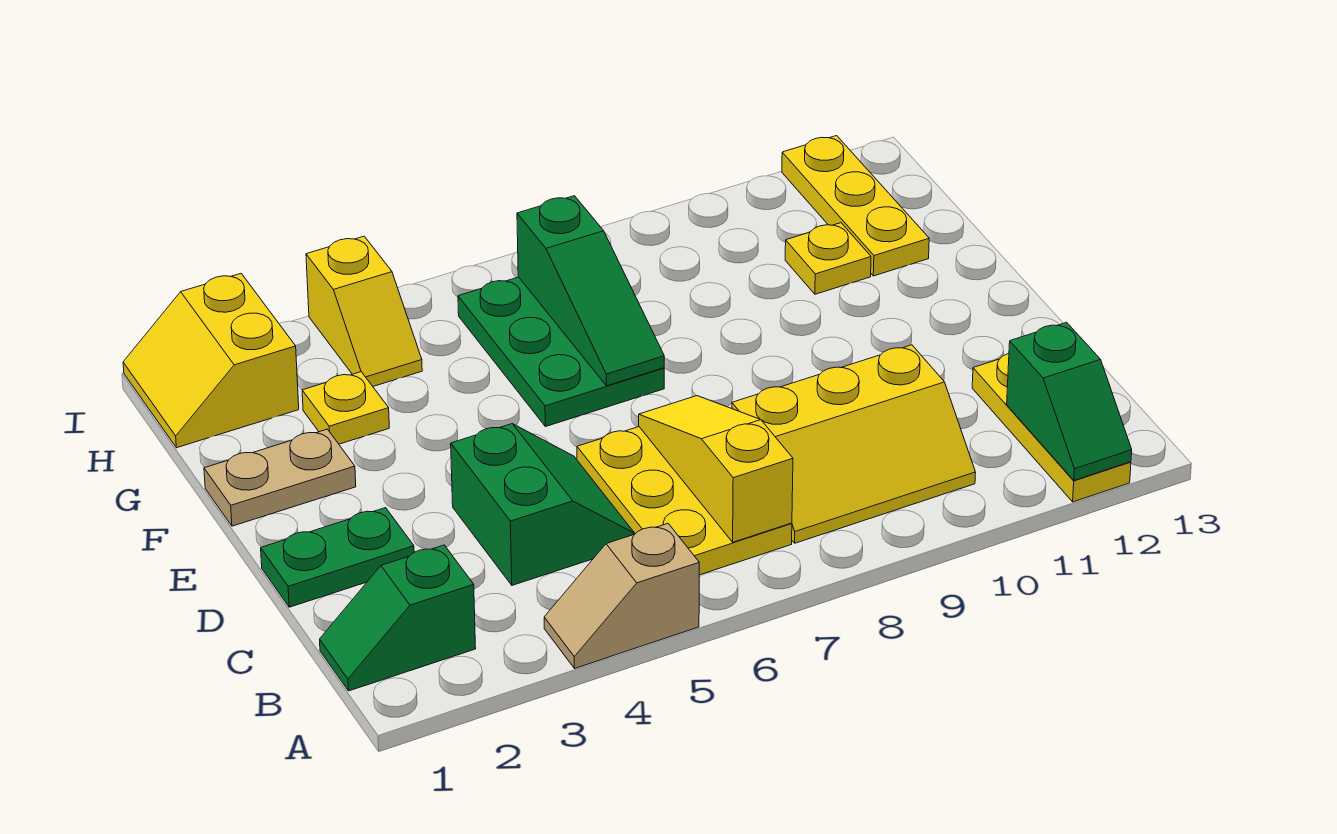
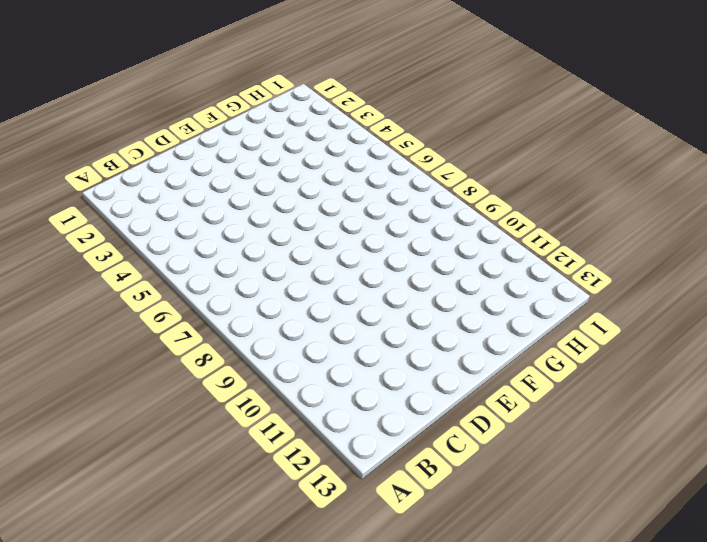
none -> tan 1x2 slope [544,524,699,669]
none -> yellow 1x3 plate [972,354,1131,502]
none -> green 1x2 slope [320,545,476,691]

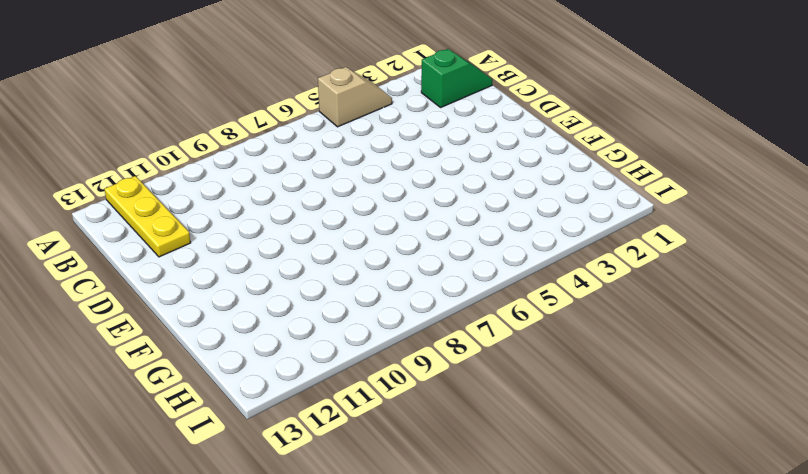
none -> yellow 2x3 plate [577,427,792,575]
none -> yellow 2x3 slope [732,345,976,543]
none -> green 2x2 slope [451,424,635,585]

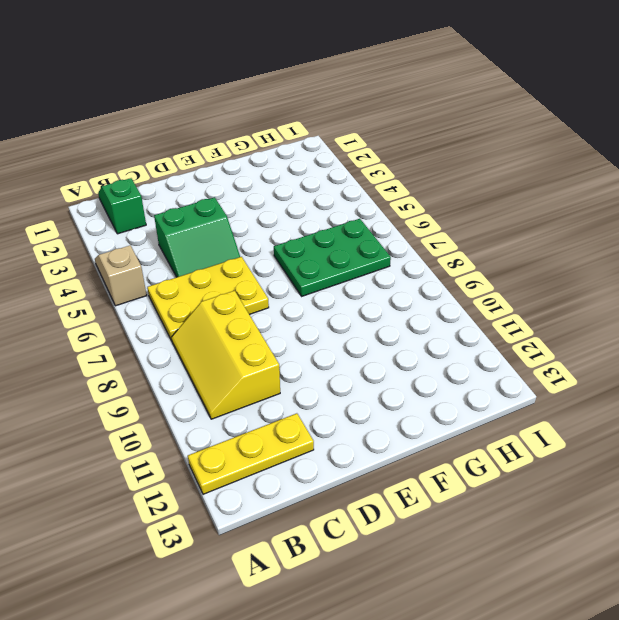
none -> green 1x2 plate [261,508,414,607]
none -> tan 1x2 plate [204,429,356,526]
none -> yellow 1x1 plate [302,372,389,444]

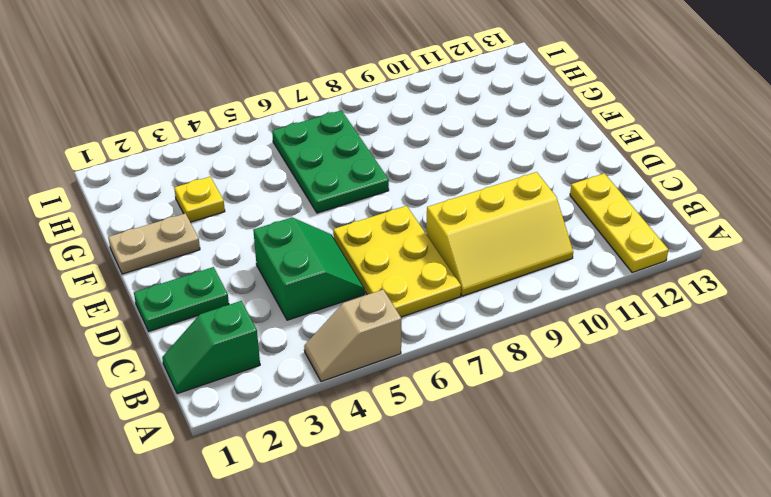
none -> yellow 1x1 plate [785,223,871,294]
none -> yellow 1x3 plate [782,136,929,276]
none -> yellow 2x2 slope [123,274,299,448]

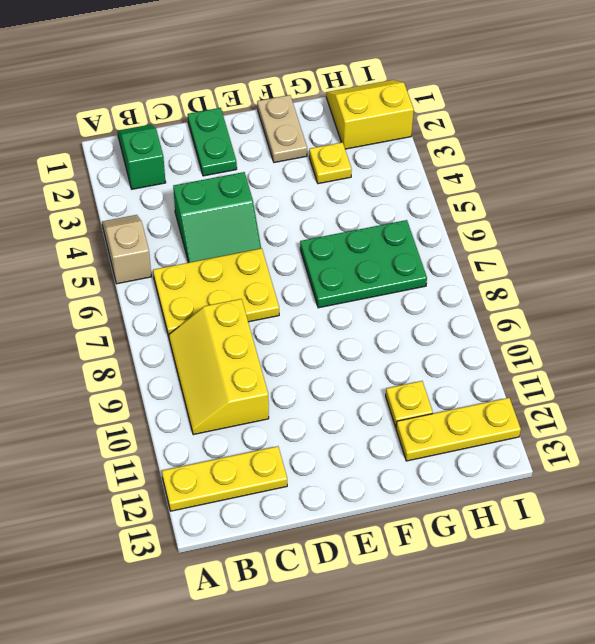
none -> yellow 1x2 slope [306,236,422,386]
none -> green 1x2 slope [1007,322,1132,480]
none -> yellow 1x3 slope [639,396,793,542]

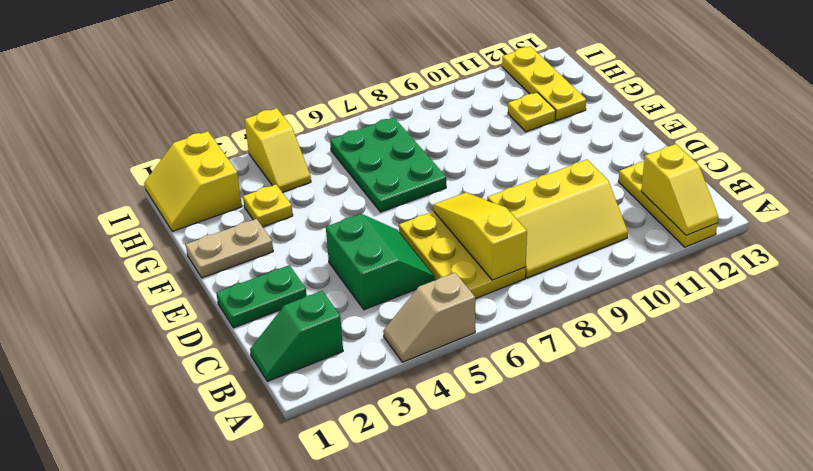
yellow 1x2 slope [641,144,718,235] -> green 1x2 slope [1007,322,1132,480]
none -> green 1x3 slope [517,196,664,386]

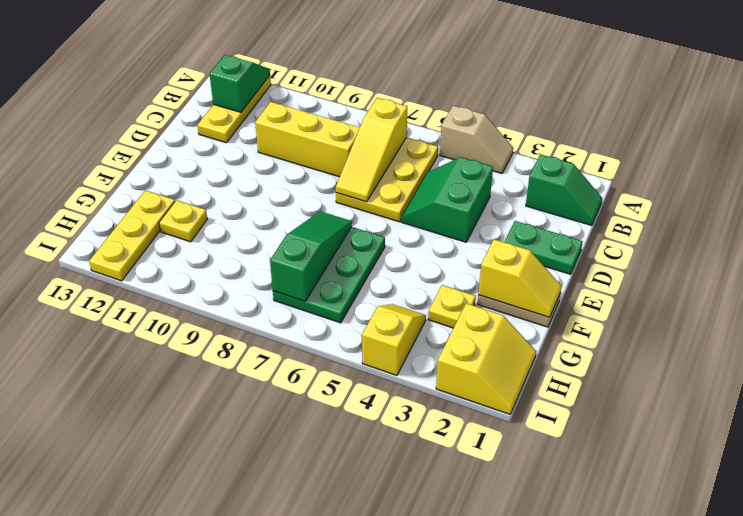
yellow 1x2 slope [478,239,562,317] -> none

